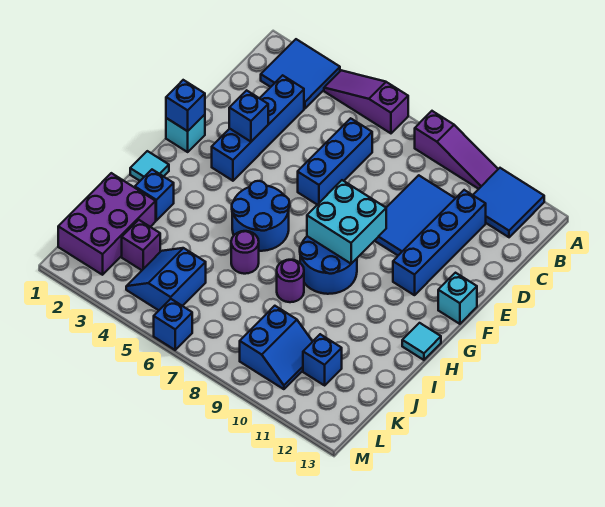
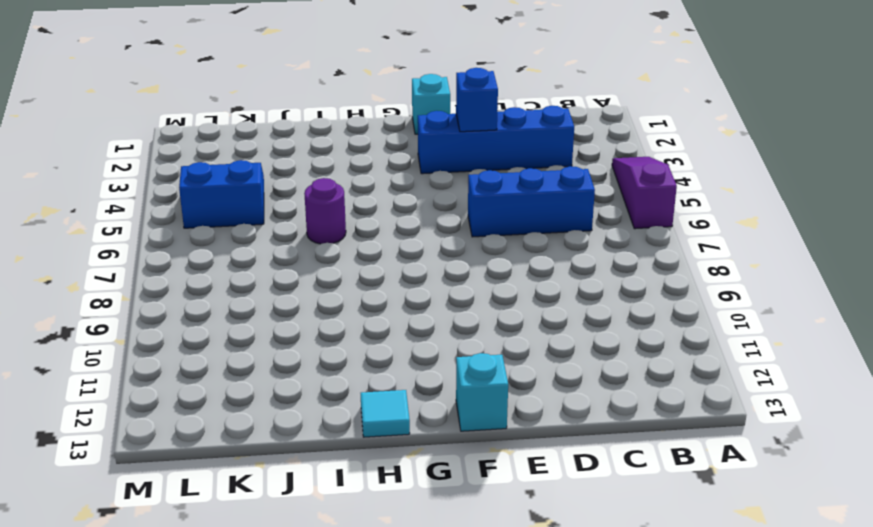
none -> blue 2x2 tile [261,39,340,108]
none -> purple 1x3 slope [415,111,498,189]
none -> blue 2x2 tile [473,168,544,237]

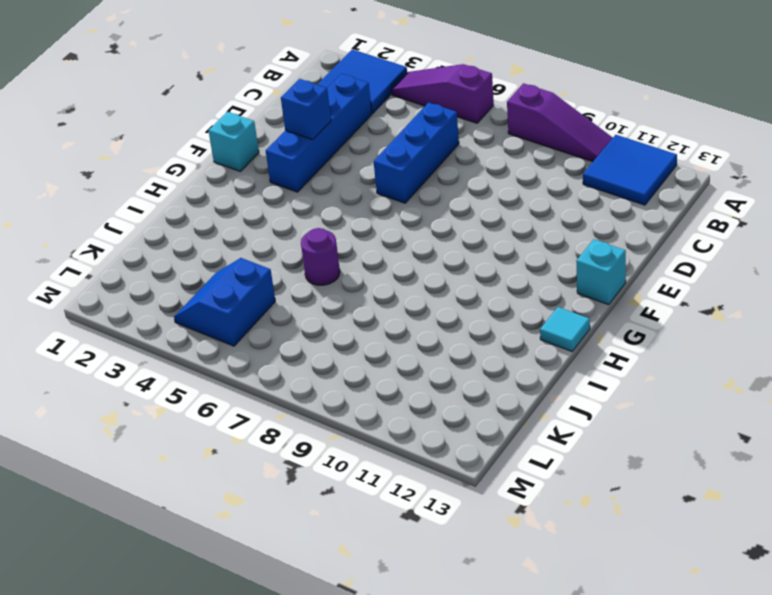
none -> blue 2x3 tile [375,175,455,255]
none -> blue 1x4 brick [393,190,486,295]
none -> blue 2x2 round brick [232,181,290,251]

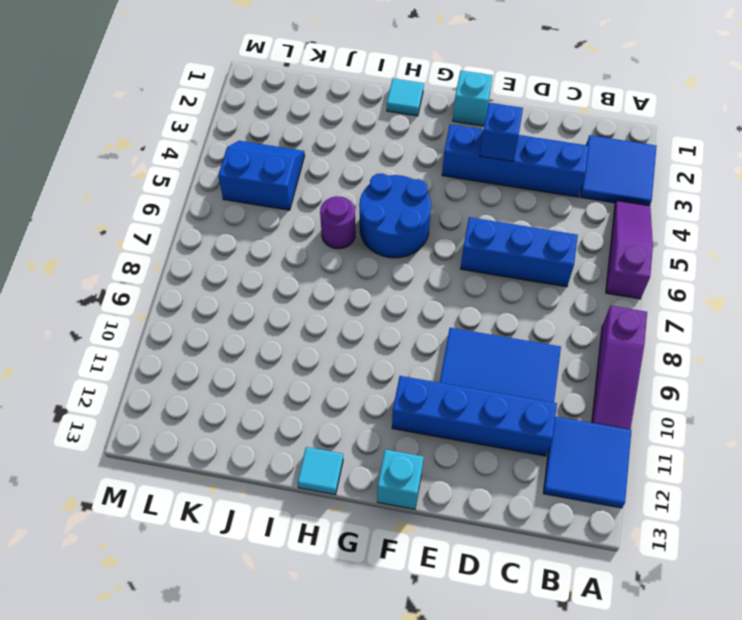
none -> blue 2x2 round brick [300,236,357,294]
none -> blue 1x1 brick [135,170,174,220]
none -> purple 1x1 round brick [277,260,304,302]

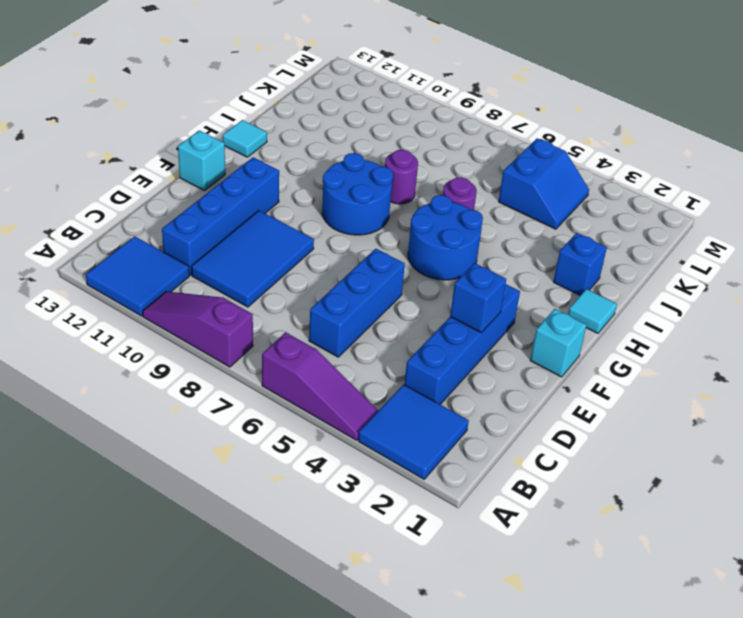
none -> purple 2x3 brick [58,173,156,275]
none -> purple 1x1 brick [122,220,160,270]
none -> blue 2x2 slope [240,306,313,389]

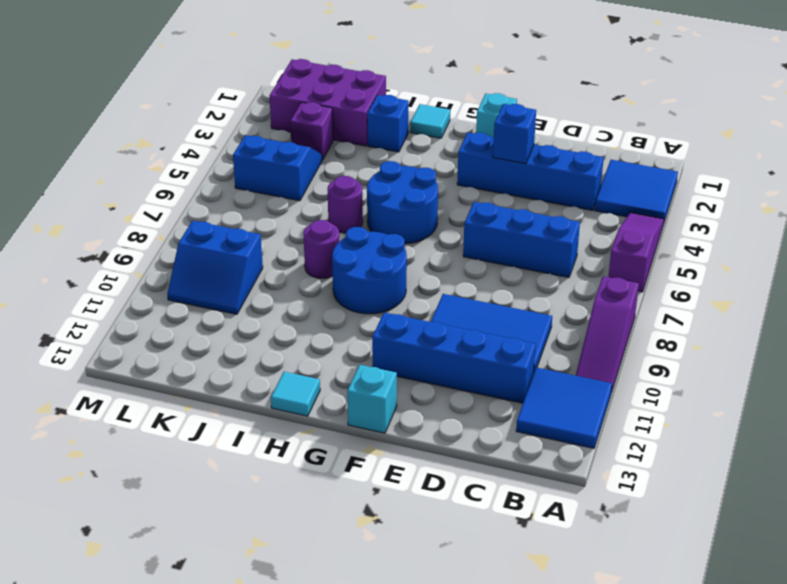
none -> blue 1x1 brick [303,334,342,385]
none -> blue 1x1 brick [154,299,192,350]
none -> blue 1x1 brick [166,80,205,131]

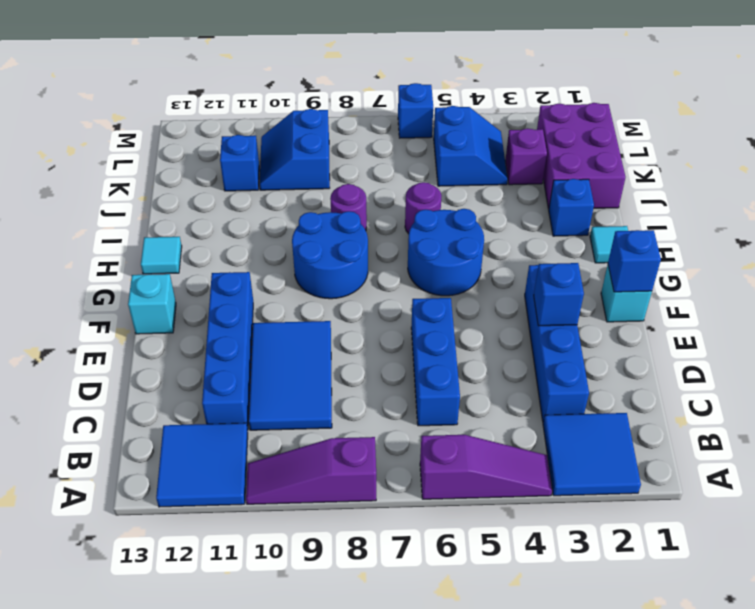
none -> cyan 2x2 brick [307,180,386,264]

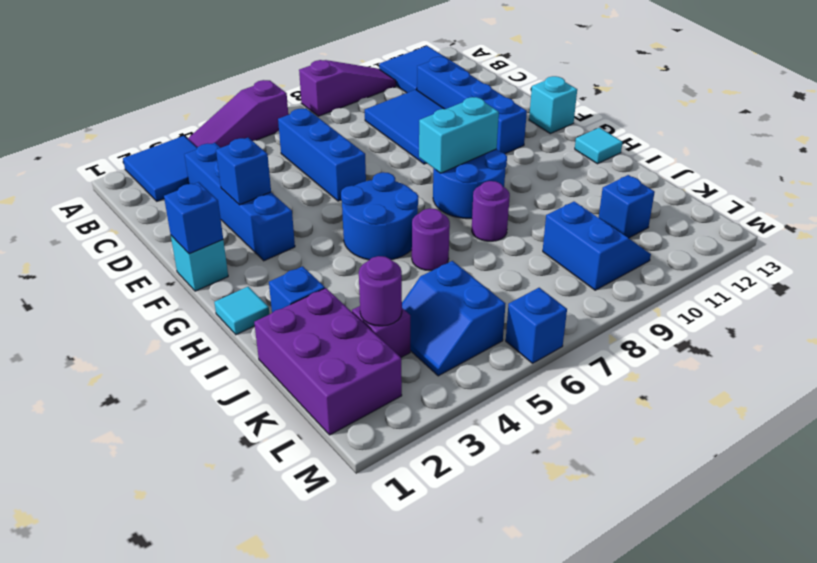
cyan 1x2 brick [419,97,499,173] -> cyan 2x2 brick [307,180,386,264]
purple 1x1 round brick [359,256,402,326] -> none

